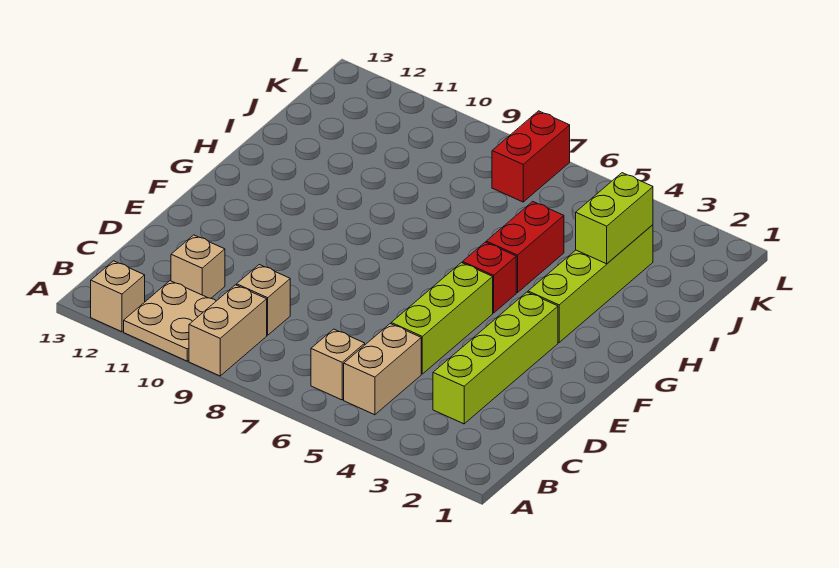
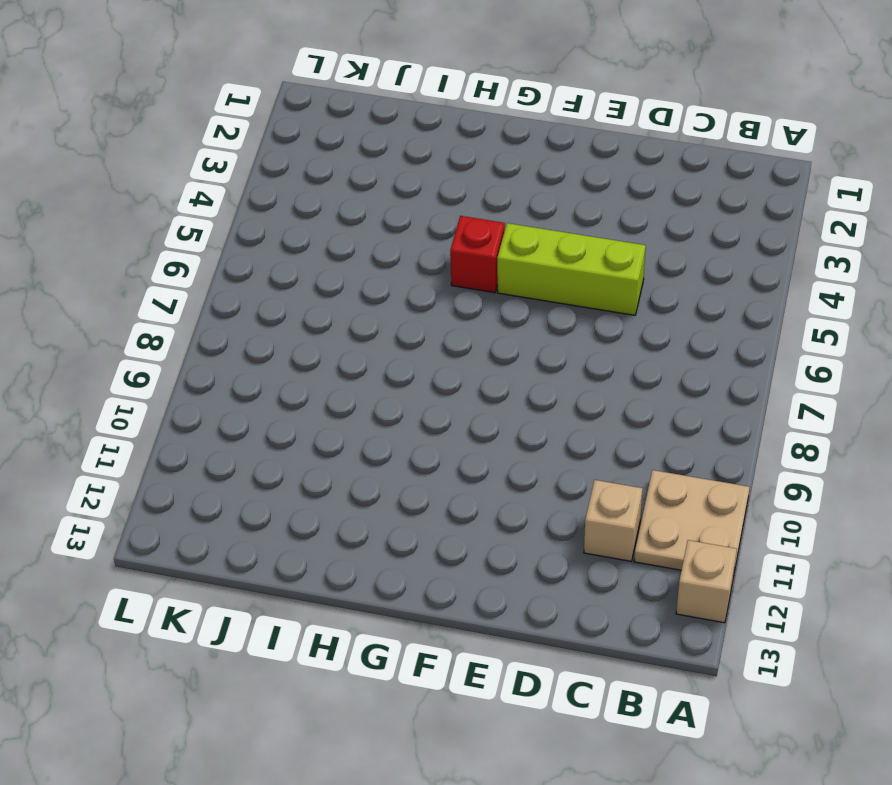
none -> tan 1x2 brick [189,285,267,376]
none -> tan 1x2 brick [344,324,421,415]
none -> tan 1x1 brick [311,329,365,400]

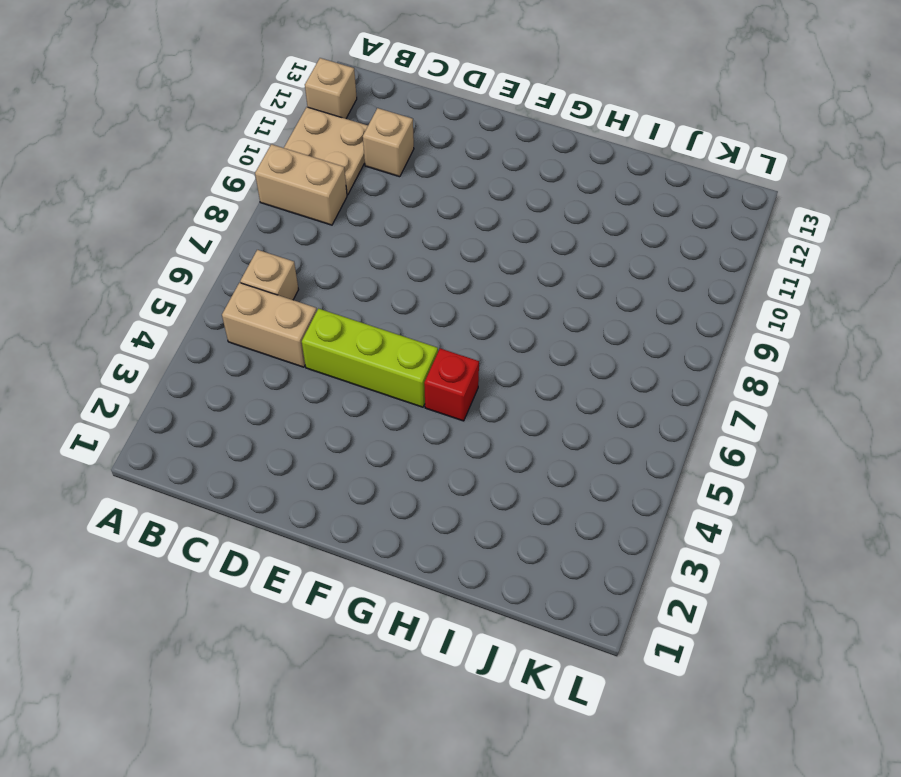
none -> lime 1x4 brick [433,292,558,424]
none -> tan 1x1 brick [237,265,290,335]
none -> lime 1x4 brick [528,225,653,342]

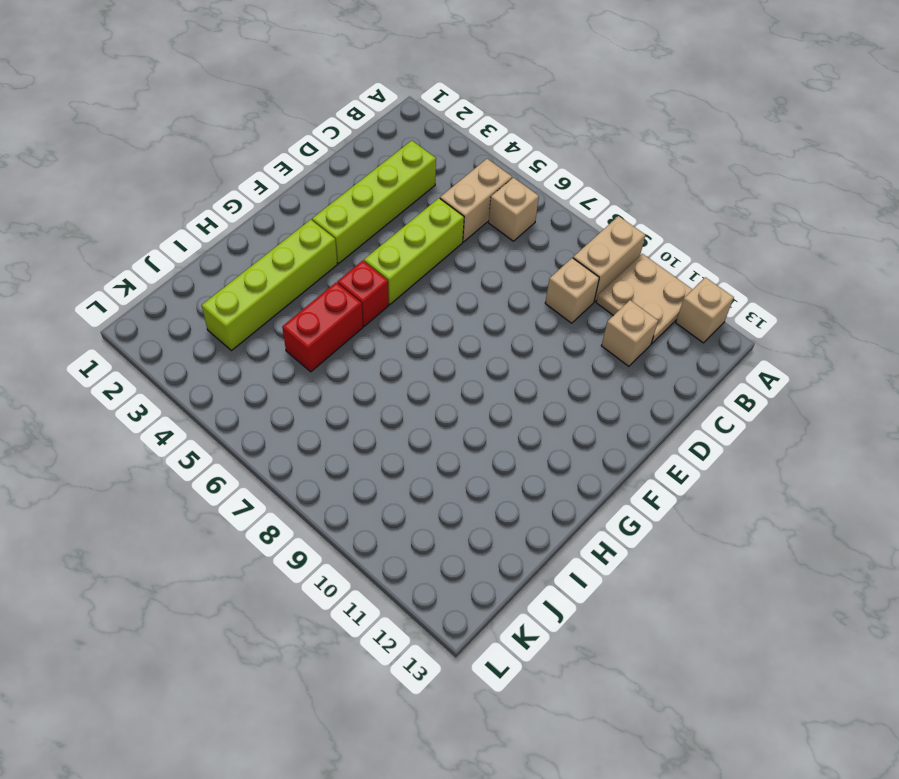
none -> red 1x2 brick [492,111,570,202]
none -> lime 1x2 brick [576,173,653,264]

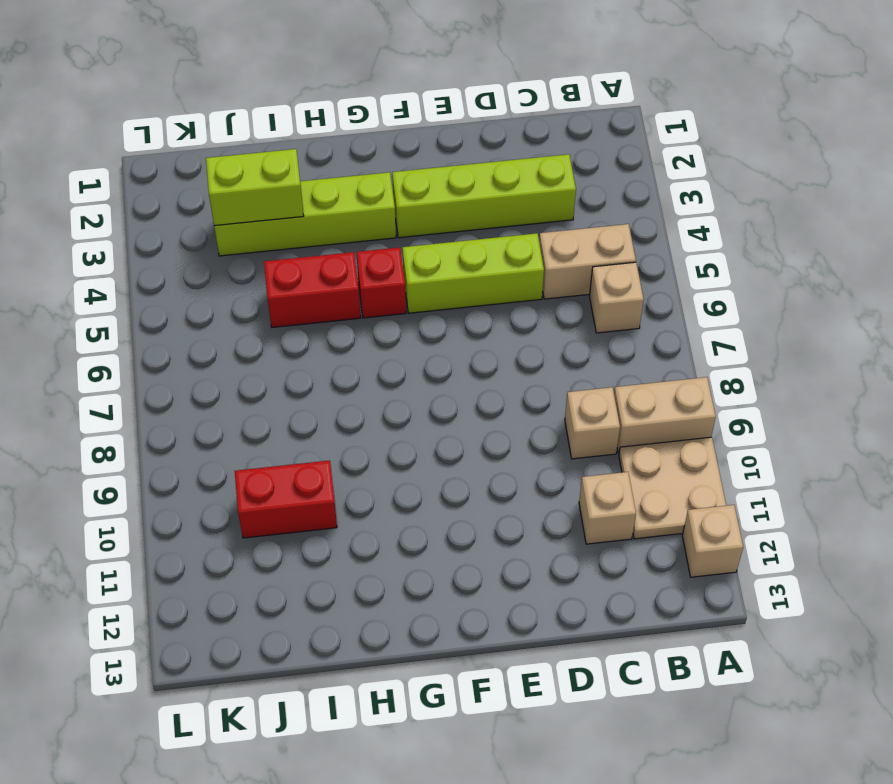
red 1x2 brick [235,460,337,538] -> red 1x2 brick moved to [492,111,570,202]

